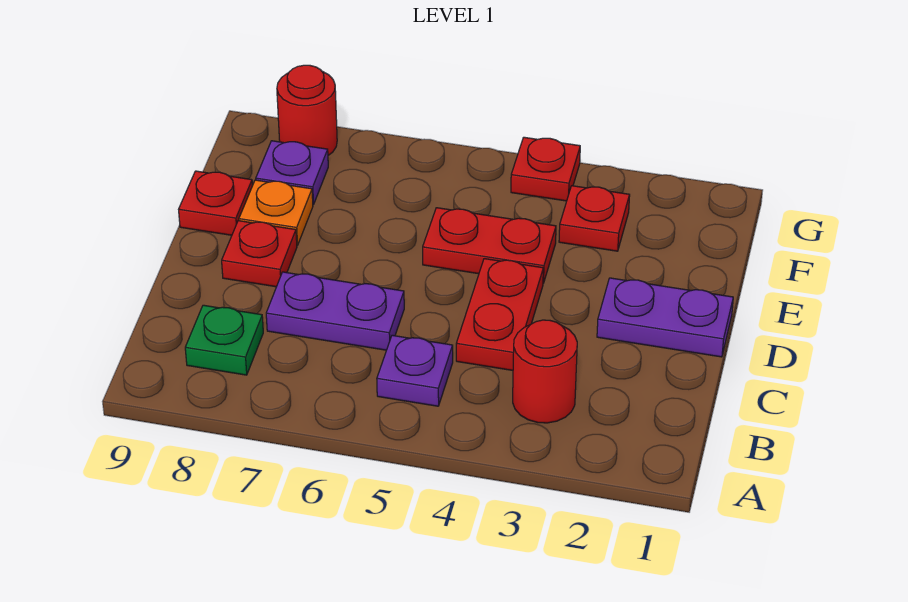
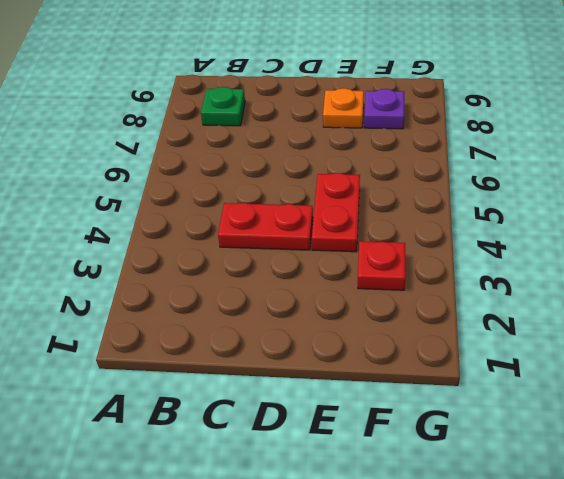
none -> red 1x1 round brick [513,320,577,423]
none -> purple 1x1 plate [377,335,453,406]
none -> purple 1x2 plate [266,272,404,350]

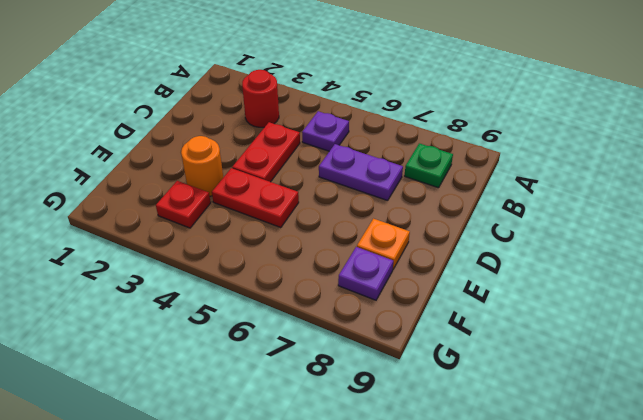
orange 1x1 round brick [181,136,223,196] -> none
none -> purple 1x2 plate [597,278,733,357]
none -> red 1x1 plate [222,221,297,287]
none -> red 1x1 plate [179,171,252,235]

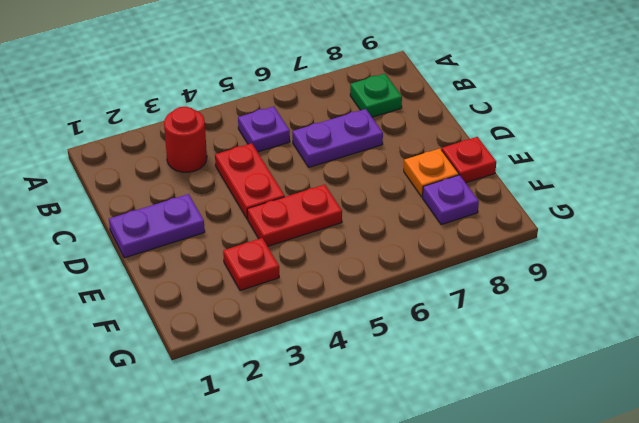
none -> red 1x1 plate [222,221,297,287]
none -> red 1x1 plate [511,137,580,201]
none -> red 1x1 round brick [277,65,337,155]

